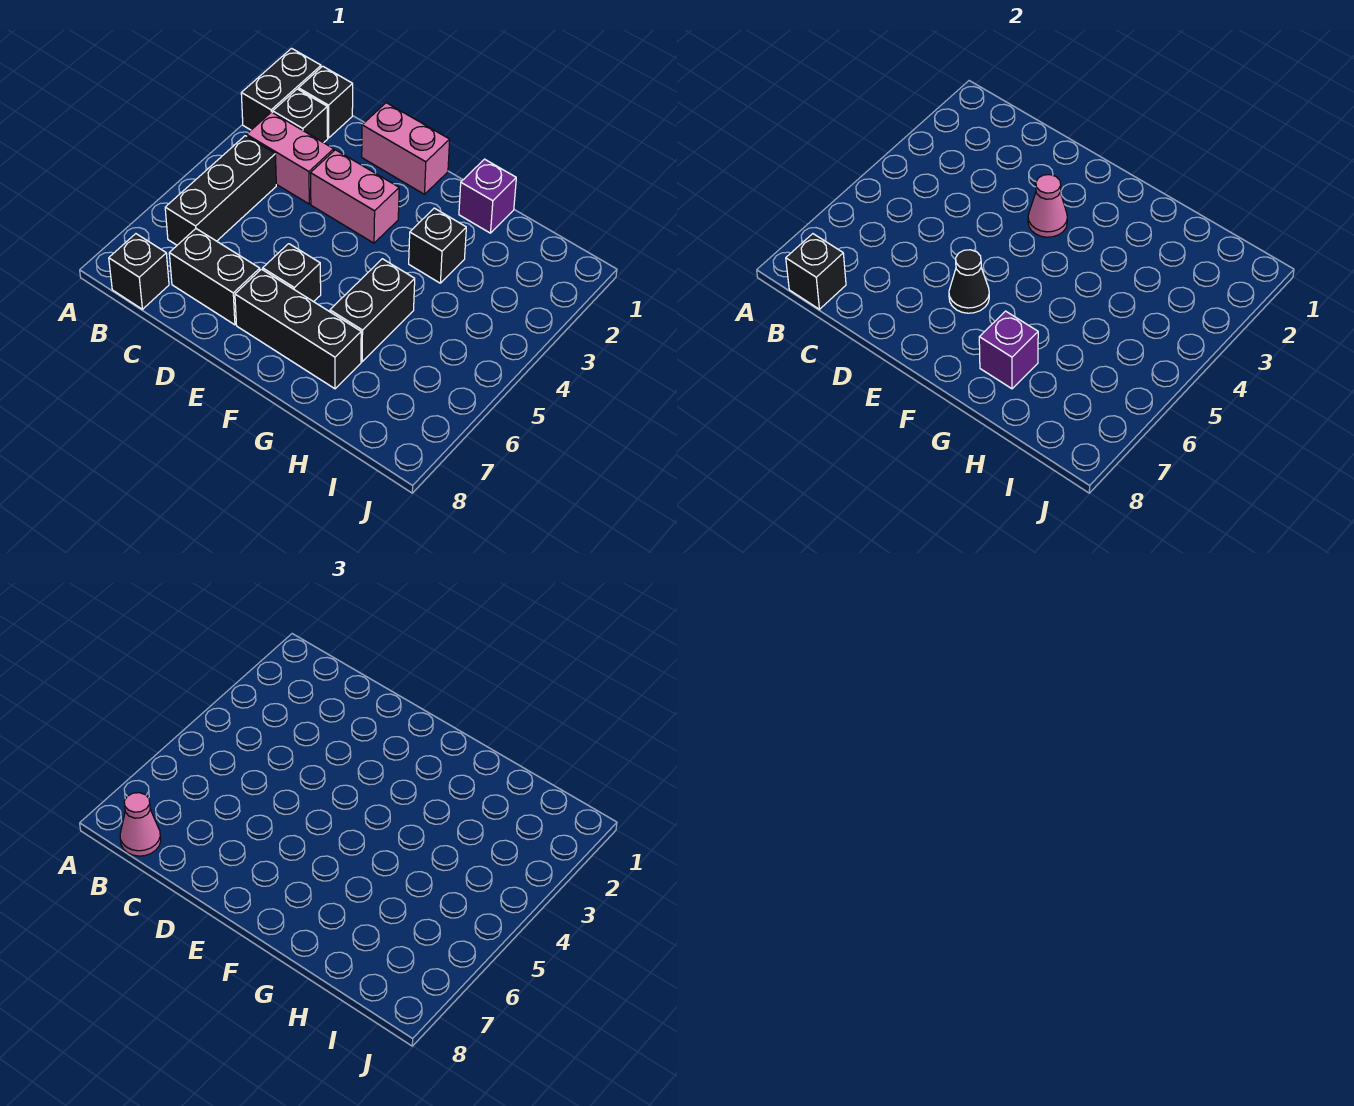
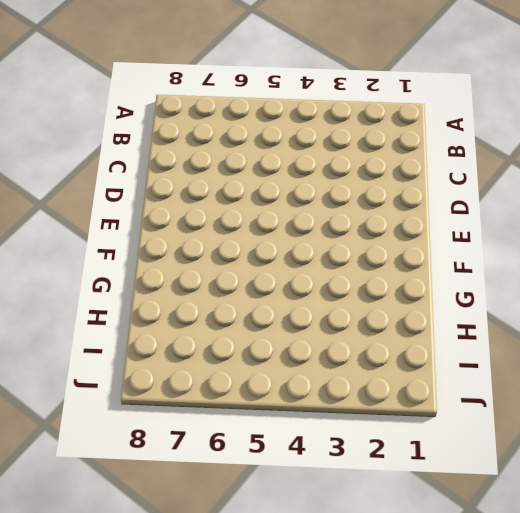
none -> black 1x2 brick [241,48,321,130]
none -> black 1x1 brick [298,66,353,138]
none -> black 1x1 brick [273,89,328,143]

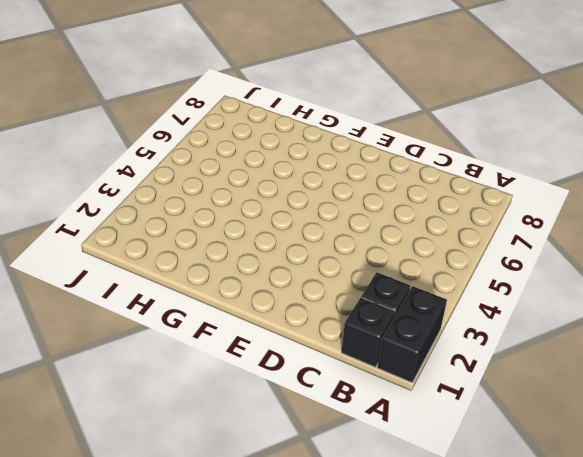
none -> pink 1x2 brick [247,112,334,204]
none -> black 1x3 brick [165,136,276,245]
none -> black 1x1 brick [109,234,169,309]

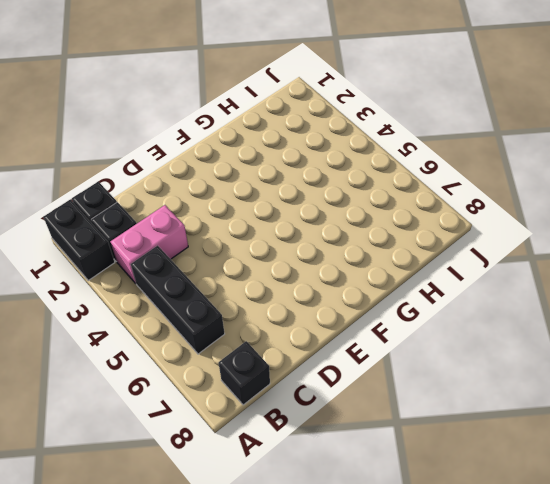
none -> black 1x2 brick [169,229,260,325]
none -> pink 1x2 brick [362,103,450,194]
none -> pink 1x2 brick [310,150,399,243]

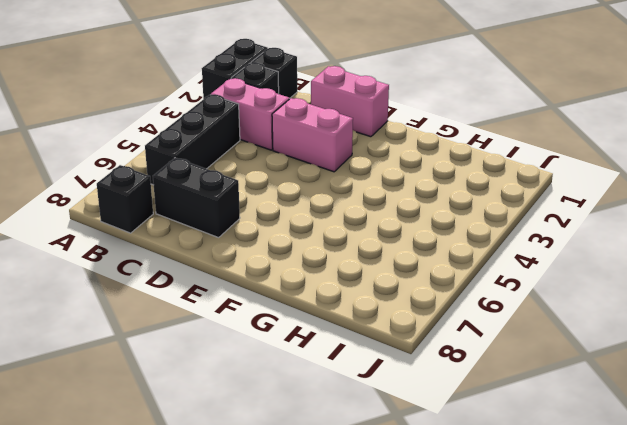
none -> black 1x1 brick [263,244,321,302]
none -> black 1x3 brick [235,269,361,389]
none -> purple 1x1 brick [459,159,516,233]

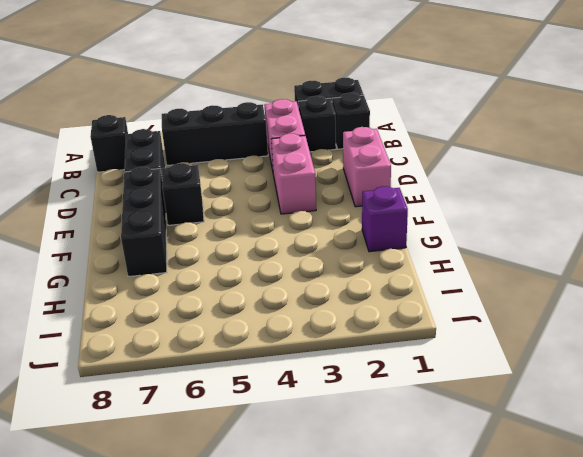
none -> black 1x1 brick [409,208,466,283]
none -> black 1x2 brick [330,259,415,362]
none -> black 1x1 brick [786,234,846,309]

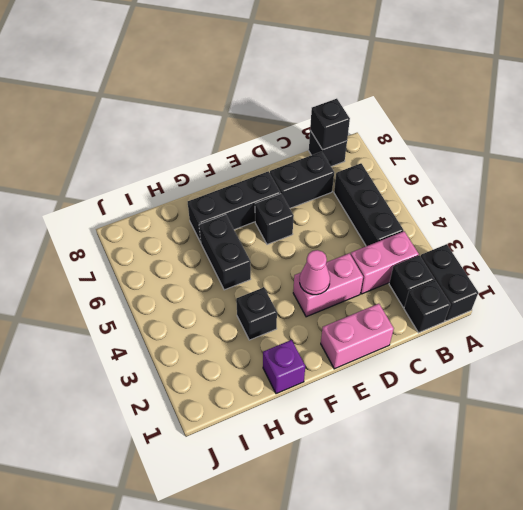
none -> black 1x1 cone [949,250,989,313]
none -> purple 1x1 brick [979,311,1038,389]
none -> pink 1x1 cone [120,793,161,856]

